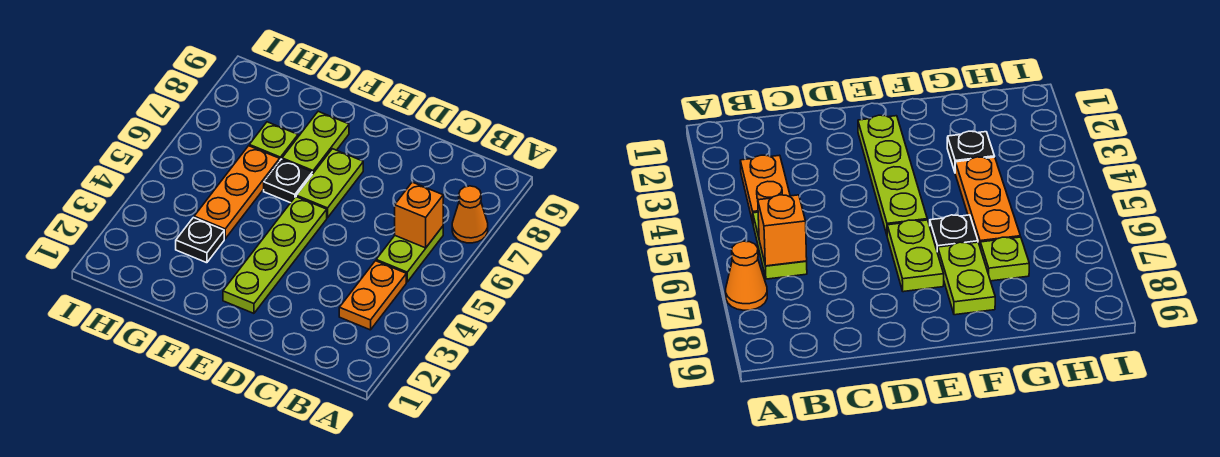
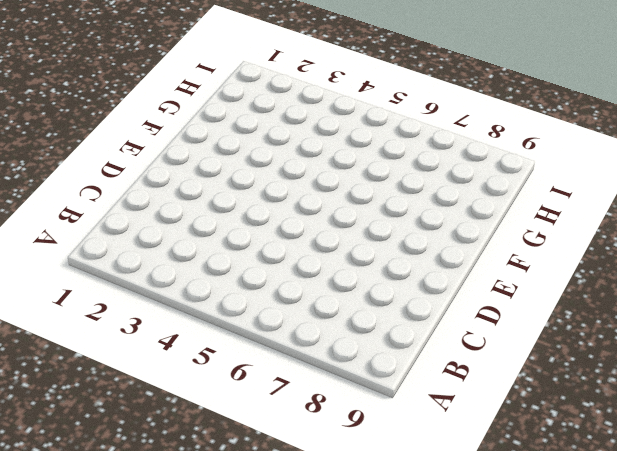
none -> orange 1x1 cone [452,186,488,243]
none -> orange 1x2 plate [339,261,406,330]

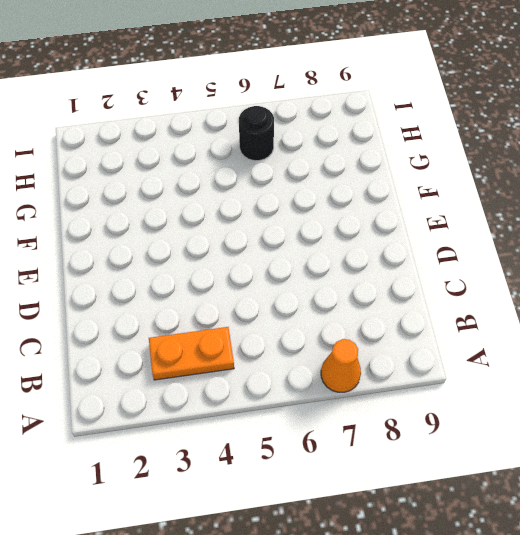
black 1x1 round brick [239,106,274,161] -> none
none -> lime 1x2 plate [376,226,443,282]
none -> lime 1x4 plate [223,197,327,313]

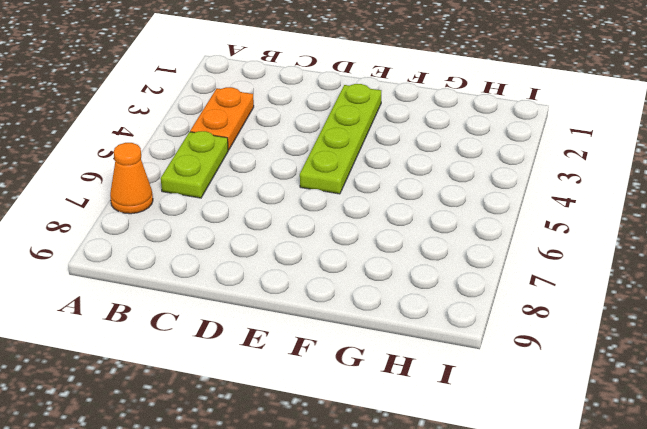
none -> lime 1x2 plate [296,149,363,218]
none -> black 1x1 plate [264,159,312,203]

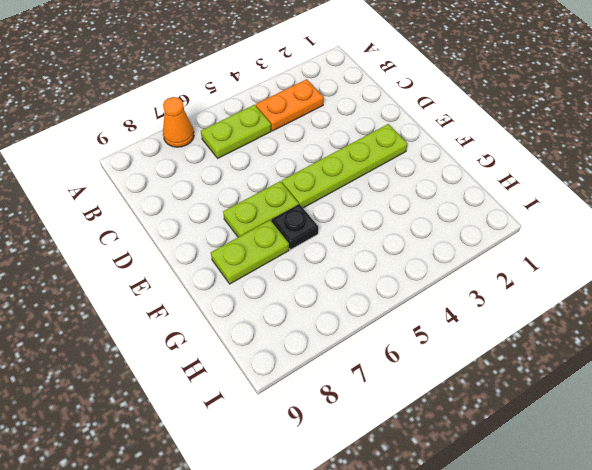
none -> black 1x1 plate [176,218,224,263]
none -> orange 1x3 plate [194,146,280,239]

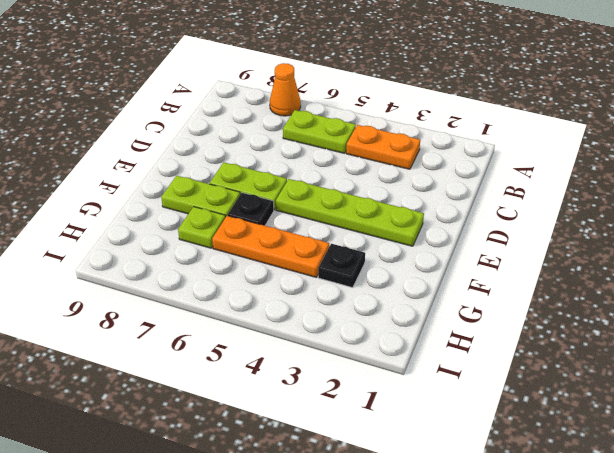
none -> orange 1x1 brick [395,182,443,248]

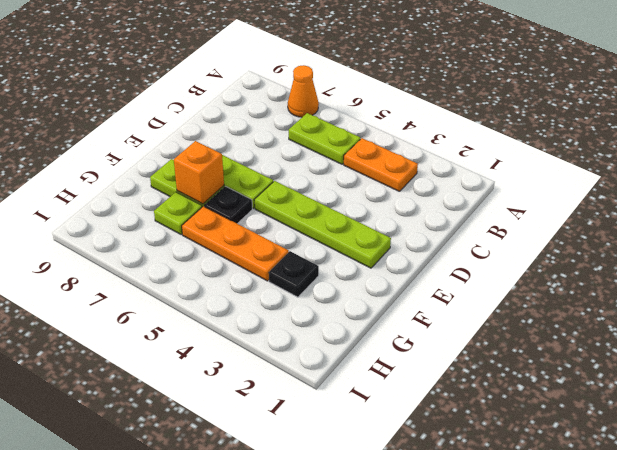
orange 1x1 brick [174,141,224,204] -> orange 1x1 brick moved to [395,182,443,248]

